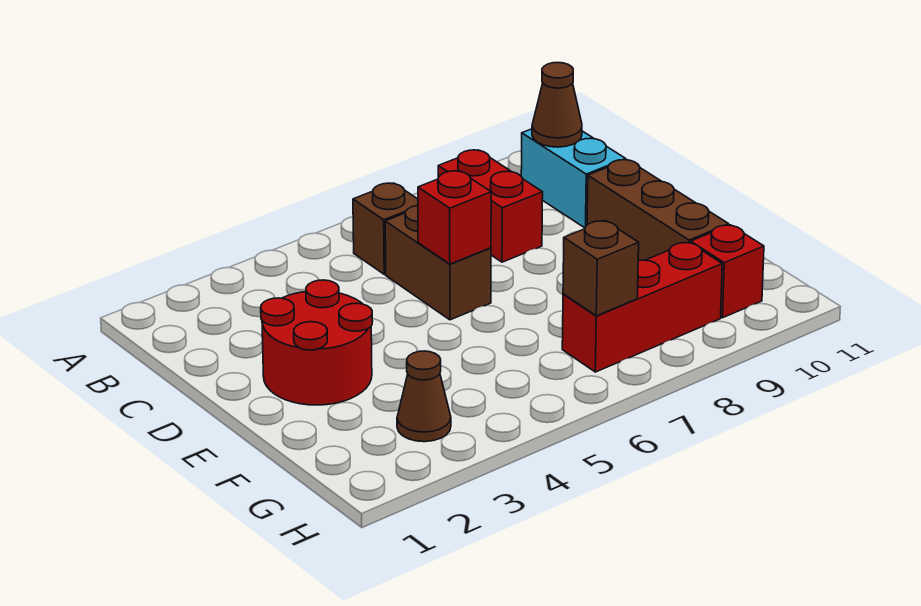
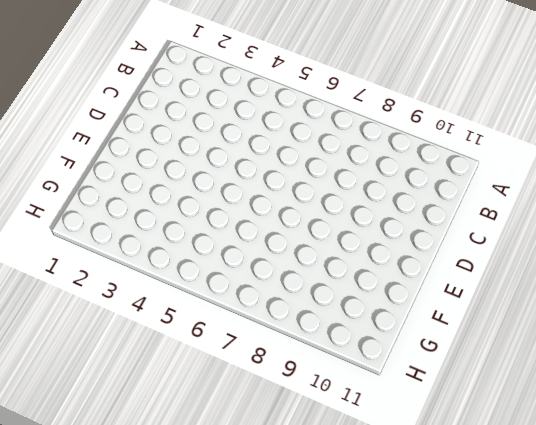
none -> brown 1x1 brick [353,183,418,274]
none -> red 1x2 brick [438,150,543,262]
none -> cyan 1x2 brick [521,129,626,228]

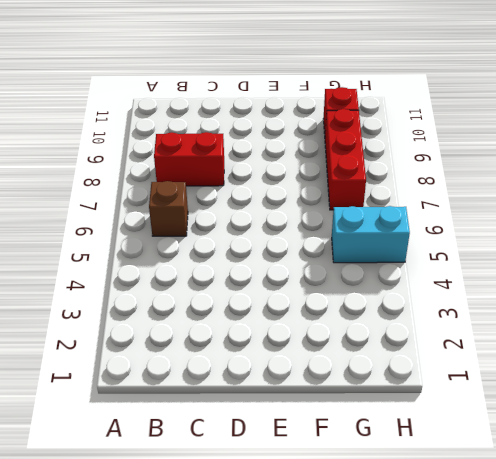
cyan 1x2 brick [332,206,410,263] -> cyan 1x2 brick moved to [521,129,626,228]
none -> brown 1x2 brick [385,205,491,320]
none -> red 2x2 round brick [261,280,373,405]
none -> brown 1x3 brick [587,160,729,261]

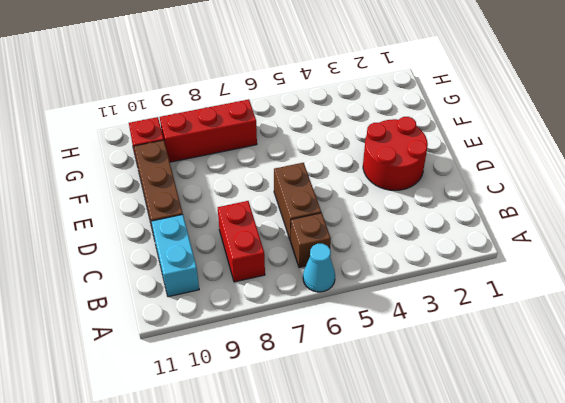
cyan 1x1 cone [303,244,335,292] -> none
none -> brown 1x1 cone [397,351,451,442]
none -> brown 1x1 cone [532,63,582,147]
none -> red 1x1 brick [418,171,491,264]

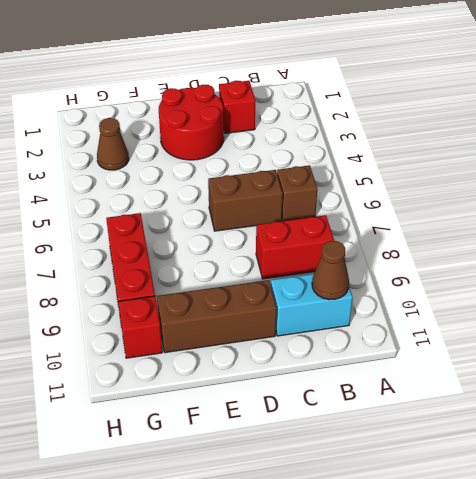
red 1x1 brick [219,81,255,133] -> red 1x1 brick moved to [418,171,491,264]
none -> brown 1x1 brick [563,221,639,316]

